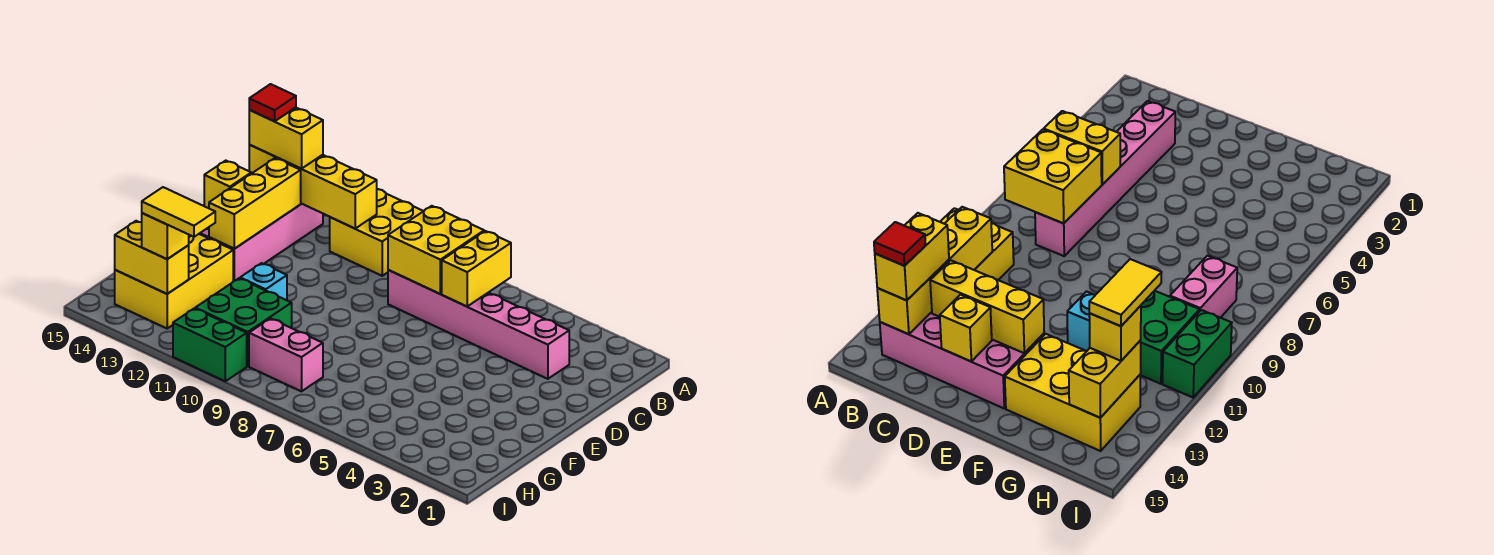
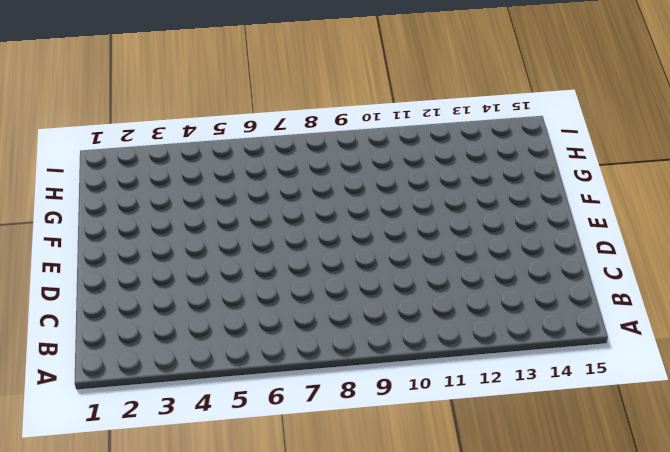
none -> yellow 2x2 brick [330,189,423,276]
none -> pink 2x4 brick [199,204,323,281]
none -> pink 1x6 brick [388,270,569,379]

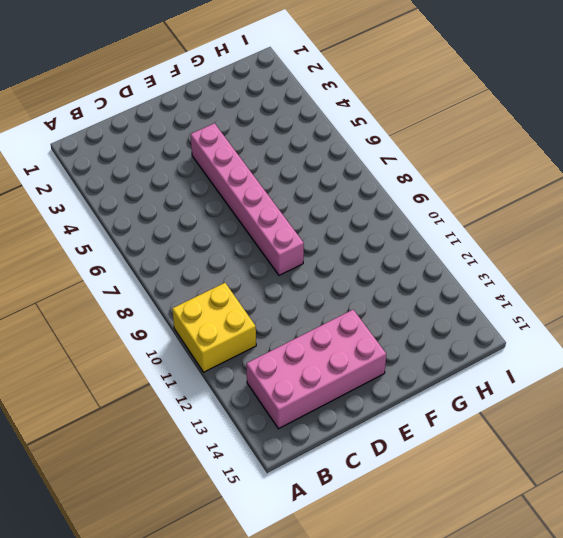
pink 1x6 brick [191,123,304,275] -> pink 1x6 brick moved to [388,270,569,379]
none -> cyan 1x1 brick [240,263,287,300]
none -> yellow 2x3 brick [115,234,233,328]
none -> green 2x2 brick [195,278,292,366]

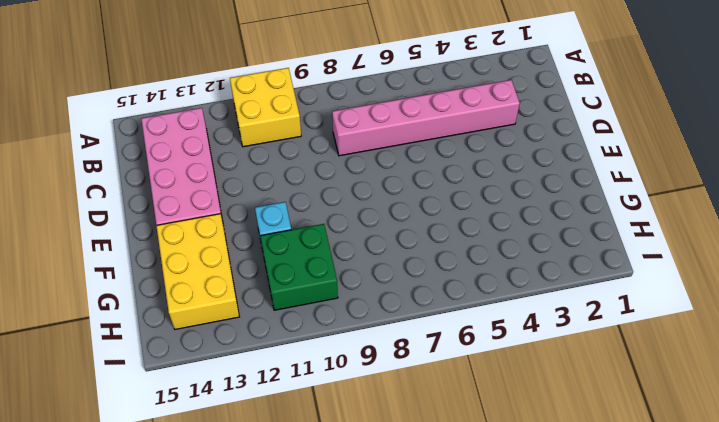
none -> pink 1x2 brick [249,319,323,391]
none -> green 1x2 brick [173,308,247,381]
none -> yellow 1x2 brick [442,231,511,306]

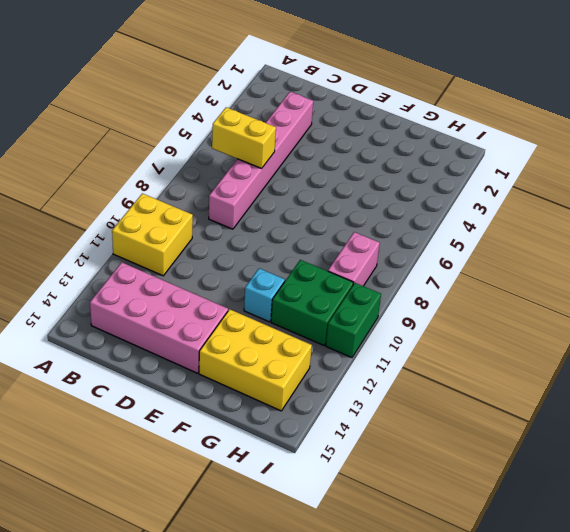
none -> yellow 2x2 brick [388,206,484,294]
none -> yellow 1x4 brick [249,145,377,228]
none -> yellow 1x3 brick [209,158,301,249]

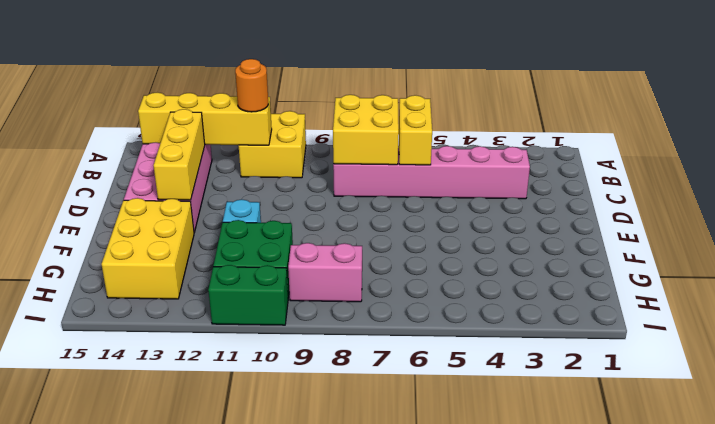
orange 1x1 round brick [235,59,268,112] -> none
none -> yellow 1x1 brick [204,161,251,208]
none -> yellow 1x2 brick [115,221,189,294]
none -> yellow 1x2 brick [249,108,323,169]

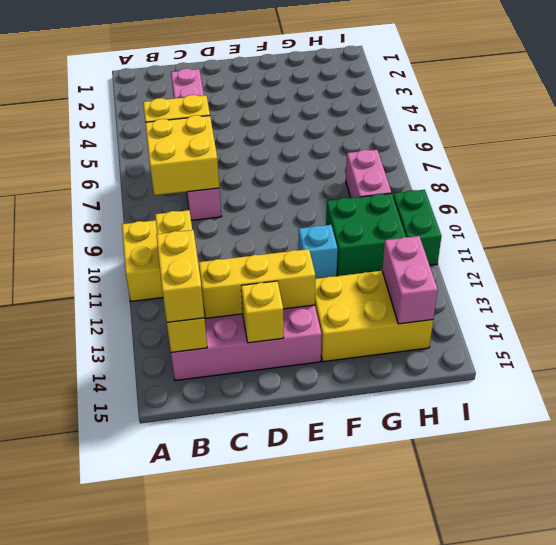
pink 1x2 brick [382,236,438,324] -> yellow 1x2 brick [115,221,189,294]
none -> yellow 1x1 brick [142,213,189,259]
none -> red 1x1 tile [249,84,296,121]
none -> yellow 1x2 tile [142,187,215,237]

